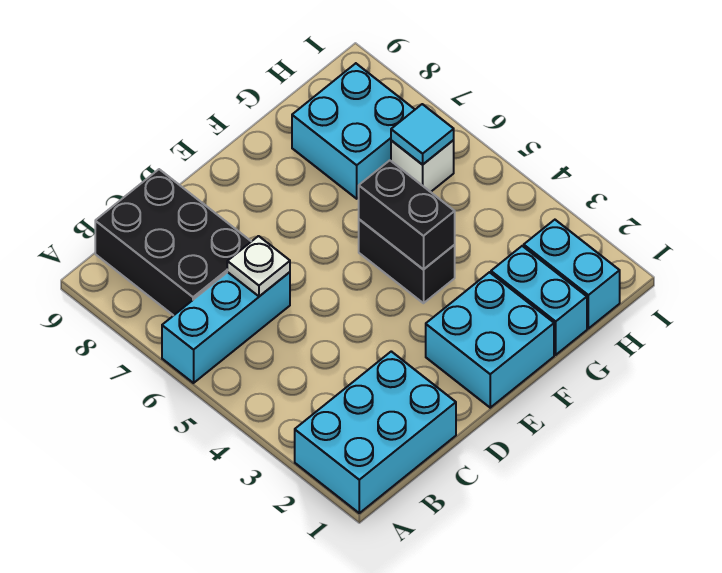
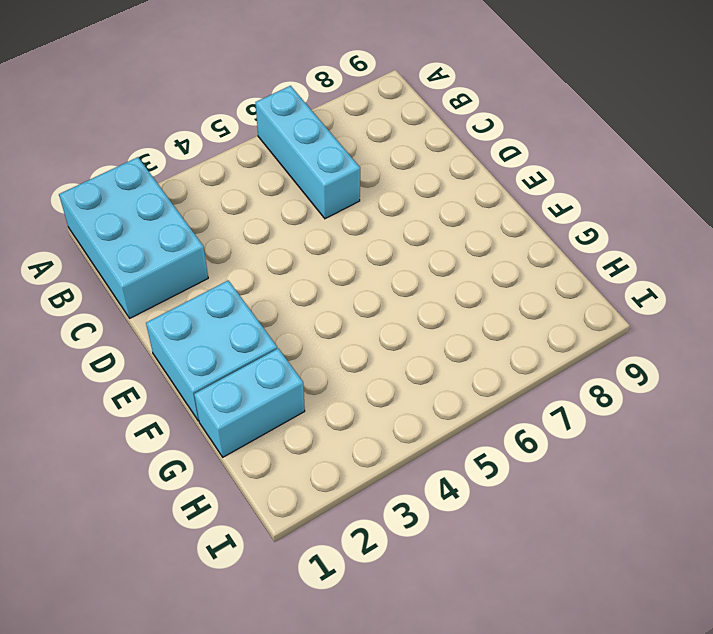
none -> black 2x3 brick [95,169,251,316]
none -> black 1x2 brick [359,219,455,303]
none -> cyan 2x2 brick [292,63,415,199]

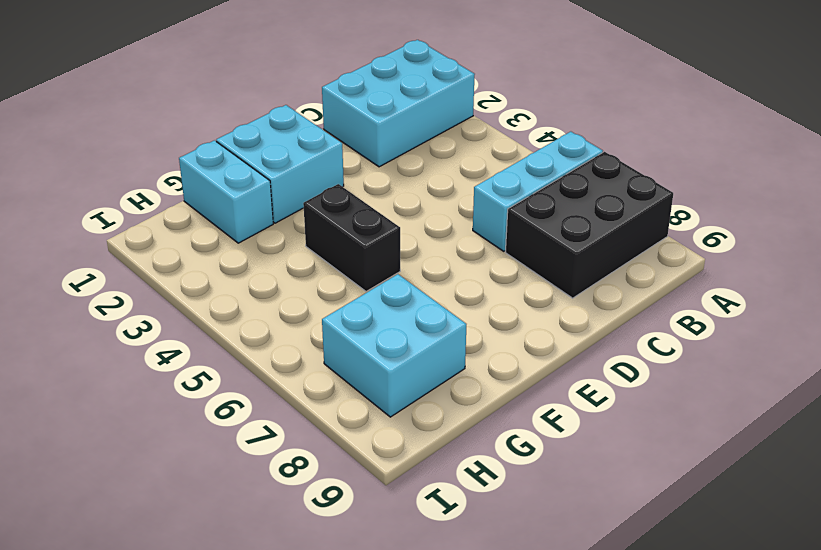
black 2x3 brick [505,152,673,298] -> black 2x3 brick turned to [95,169,251,316]
none -> cyan 1x2 brick [524,220,620,329]
none -> white 1x1 brick [391,140,454,192]
none -> white 1x1 plate [227,236,290,296]

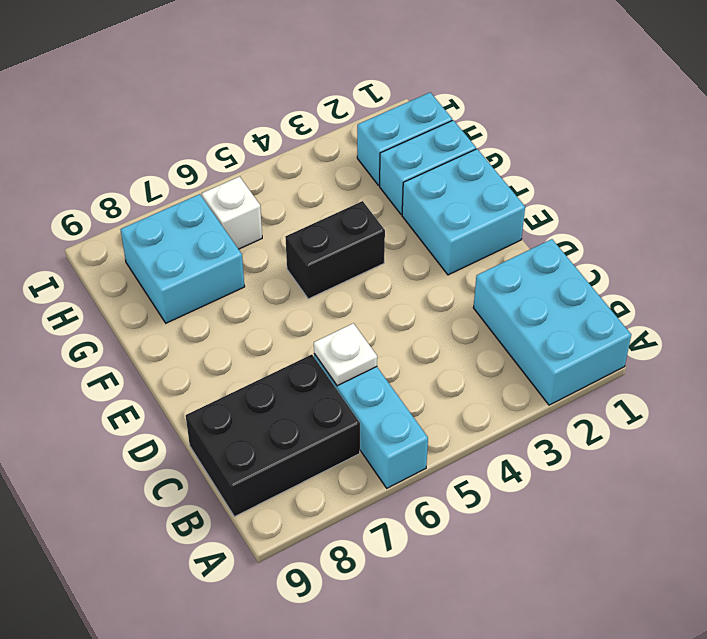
none -> black 1x2 brick [359,160,455,270]
none -> cyan 1x1 tile [391,104,454,165]

